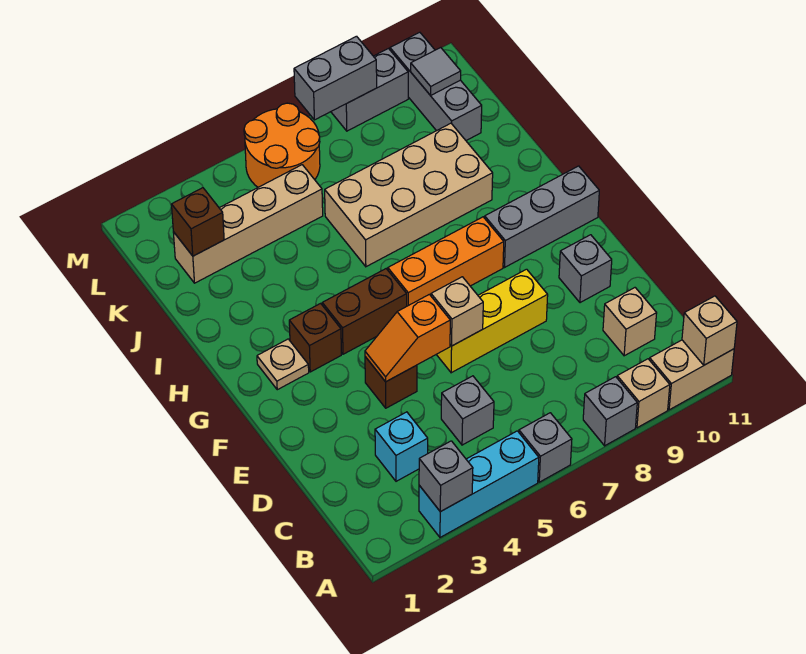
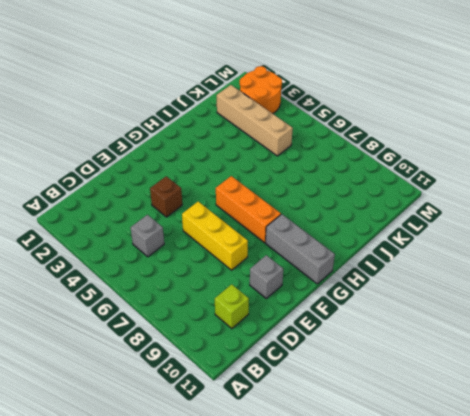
lime 1x1 brick [215,284,249,329] -> tan 1x1 brick [603,288,657,356]
orange 2x2 round brick [240,66,282,114] -> orange 2x2 round brick moved to [244,103,320,187]
none -> cyan 1x3 brick [419,431,539,537]
none -> grey 1x1 brick [519,413,572,482]
none -> grey 1x1 brick [583,377,637,446]

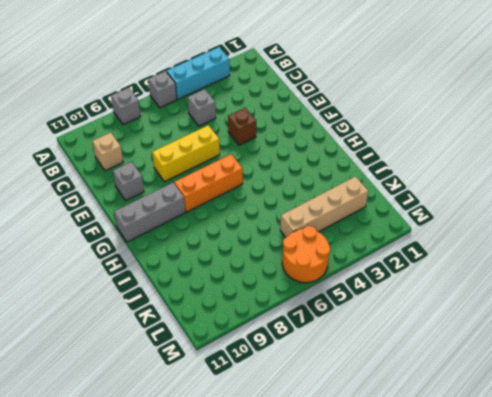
none -> tan 1x1 brick [617,359,670,428]
none -> tan 1x2 brick [650,340,734,410]
none -> cyan 1x1 brick [375,412,428,481]

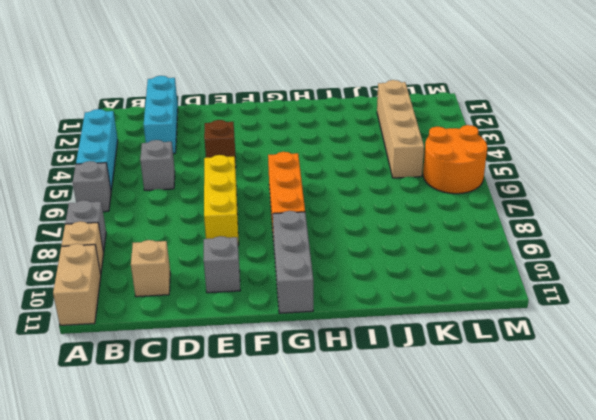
cyan 1x3 brick [144,76,178,154] -> cyan 1x1 brick [375,412,428,481]
none -> tan 1x1 plate [257,339,309,390]
none -> brown 1x1 brick [289,303,341,372]
none -> brown 1x2 brick [322,269,407,354]

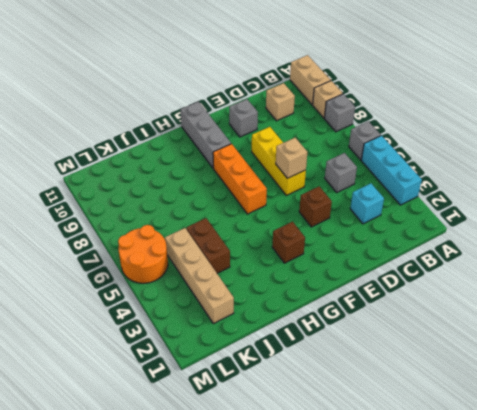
brown 1x2 brick [186,218,230,273] -> brown 1x2 brick moved to [322,269,407,354]
none -> tan 1x1 plate [257,339,309,390]
none -> tan 2x4 brick [325,123,493,267]
none -> grey 1x3 brick [390,32,482,140]

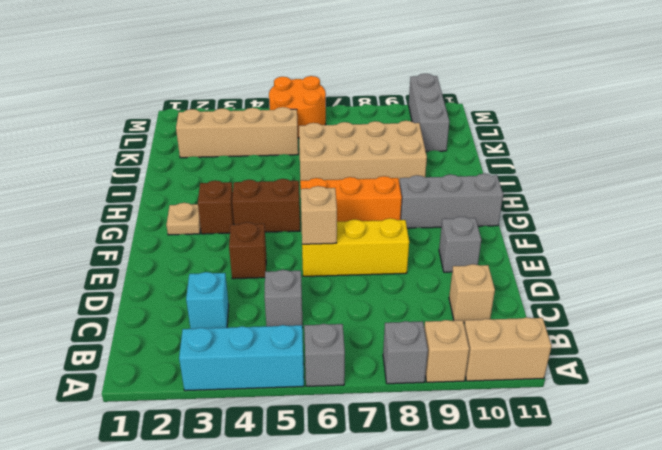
none -> grey 1x2 brick [331,49,408,131]
none -> grey 1x1 brick [419,441,473,512]
none -> tan 1x1 brick [682,296,737,365]

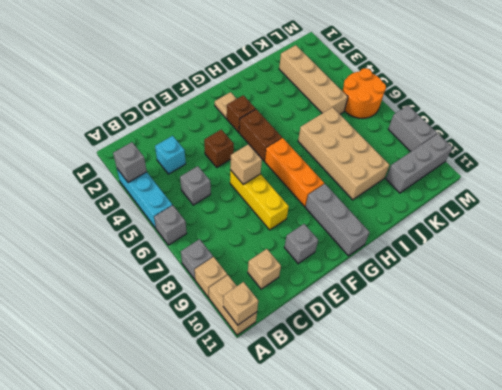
none -> orange 1x2 slope [365,294,450,382]
none -> brown 1x1 brick [172,188,224,256]
none -> grey 1x1 tile [411,48,461,96]

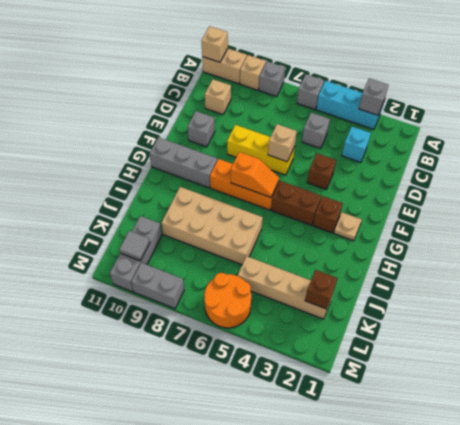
orange 1x2 slope [231,152,279,197] -> orange 1x2 slope moved to [365,294,450,382]
none -> grey 1x2 brick [294,36,377,120]

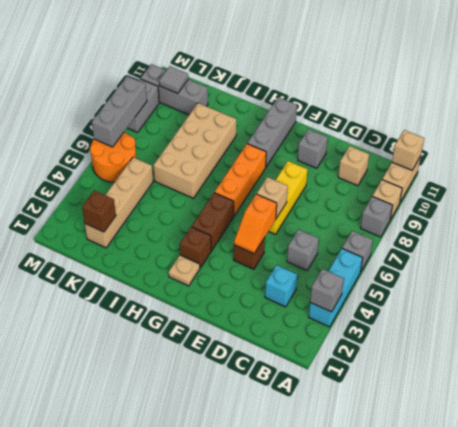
grey 1x3 brick [92,76,147,147] -> grey 1x2 brick [294,36,377,120]

